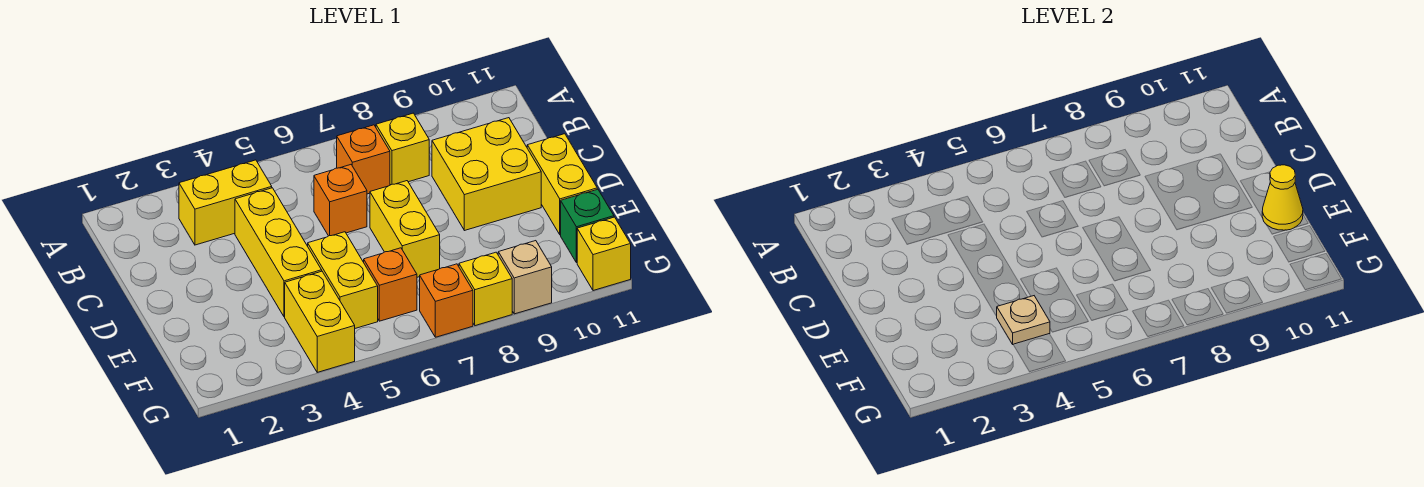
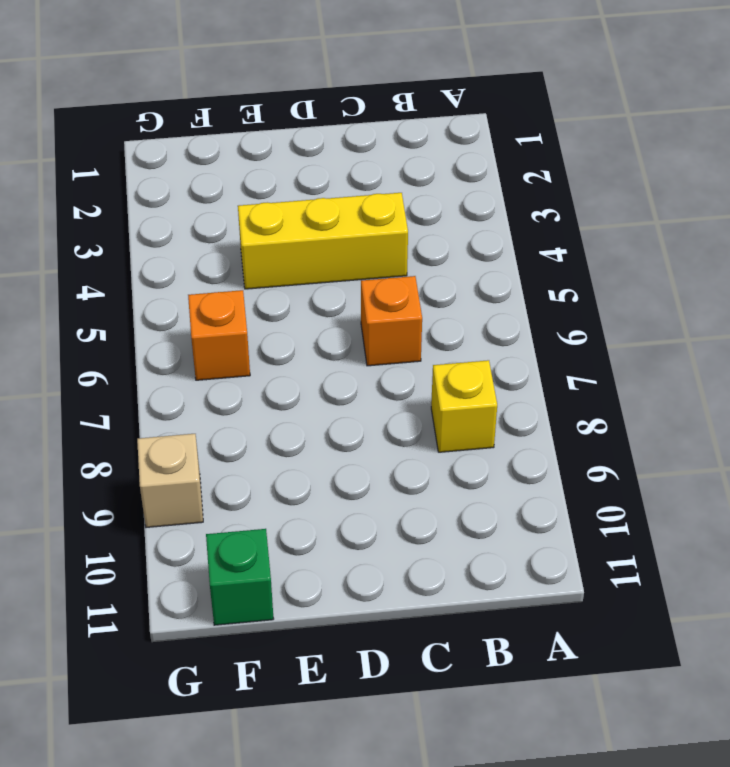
none -> yellow 1x2 brick [179,160,272,245]
none -> orange 1x1 brick [337,125,390,194]
none -> yellow 2x2 brick [432,118,541,231]

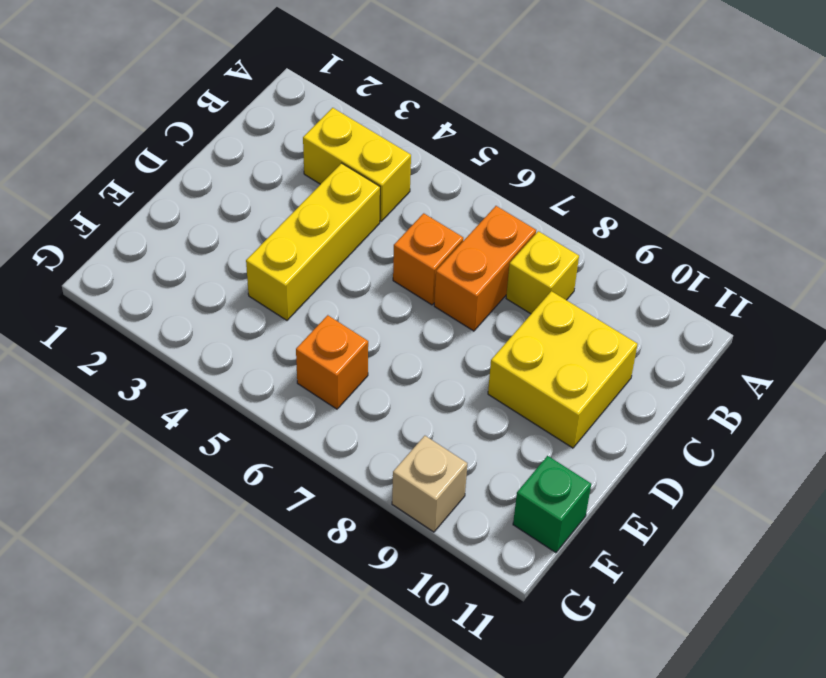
orange 1x2 brick [434,206,536,331] -> orange 1x1 brick [337,125,390,194]
none -> yellow 1x2 brick [370,181,440,277]
none -> yellow 1x2 brick [527,134,597,235]
none -> yellow 1x2 brick [308,232,378,328]

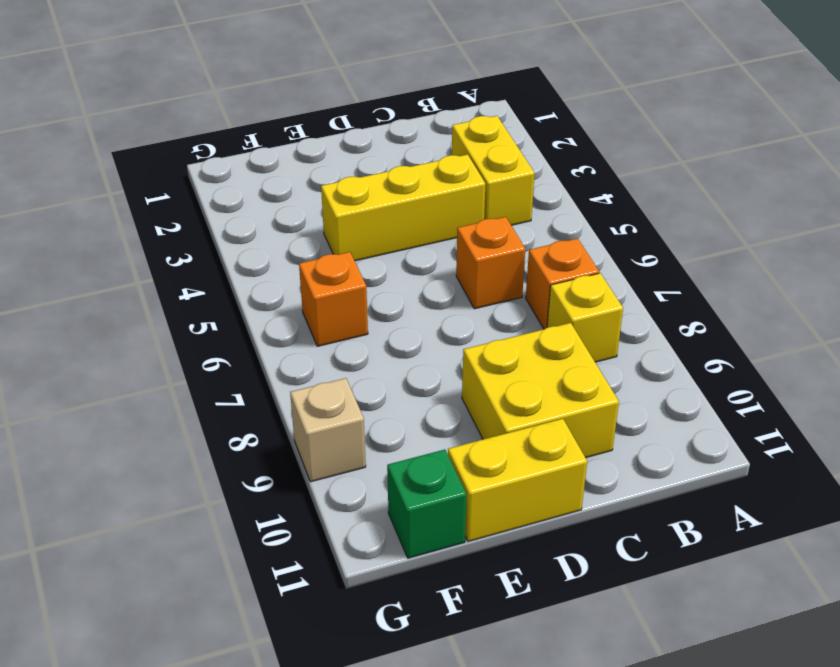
none -> yellow 1x2 brick [370,181,440,277]
none -> yellow 1x2 brick [308,232,378,328]
none -> yellow 1x2 brick [285,271,355,372]

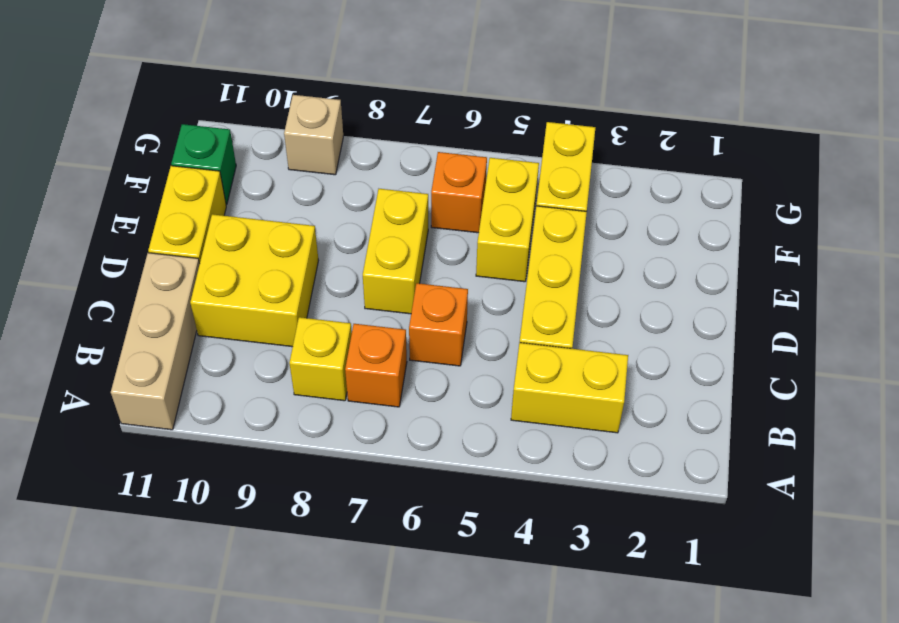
tan 1x3 brick [111,253,200,430] -> none
none -> orange 1x1 brick [420,264,473,337]
none -> yellow 1x1 brick [459,252,512,326]
none -> yellow 1x1 brick [577,217,631,291]

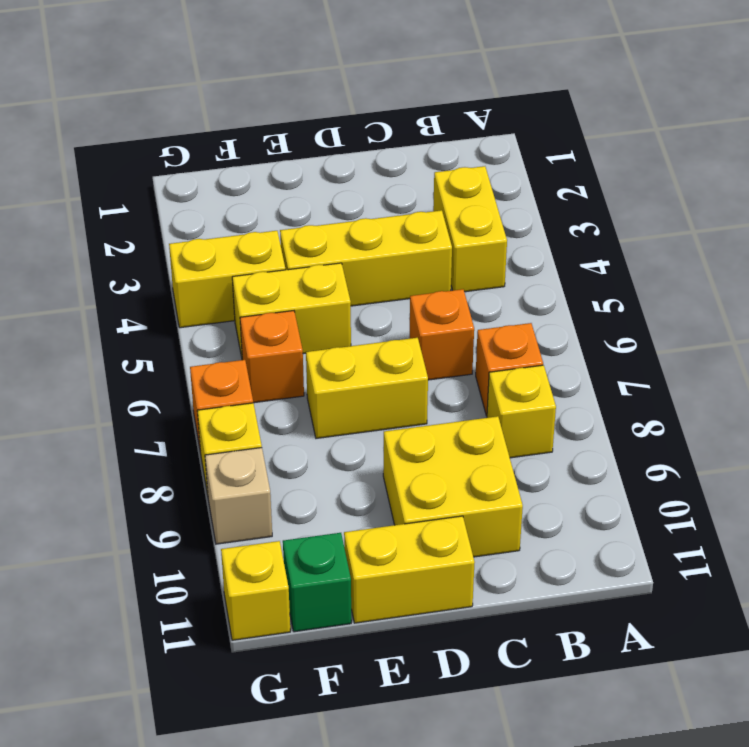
none -> yellow 1x1 cone [1262,165,1303,230]
none -> tan 1x1 plate [997,296,1050,344]

